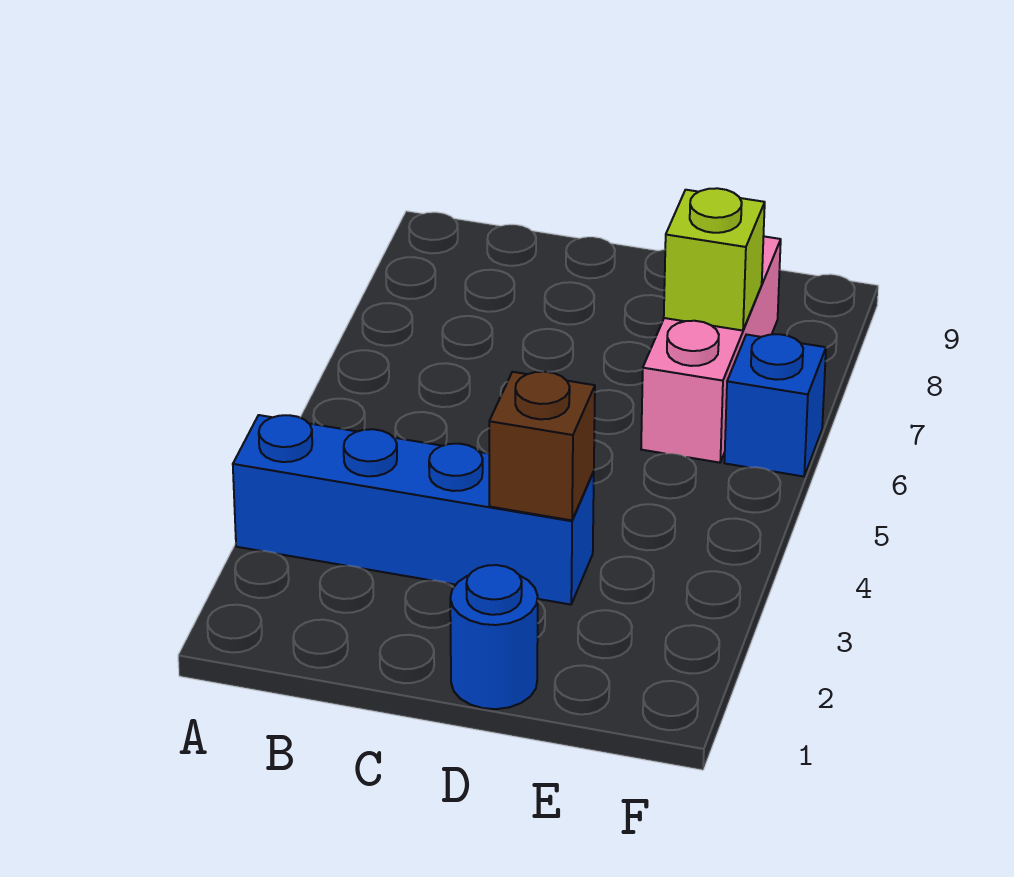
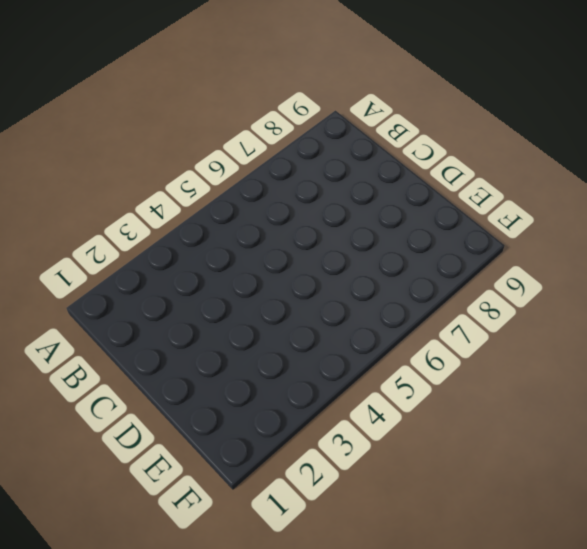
none -> blue 1x4 brick [233,415,594,605]
none -> blue 1x1 round brick [450,565,538,709]

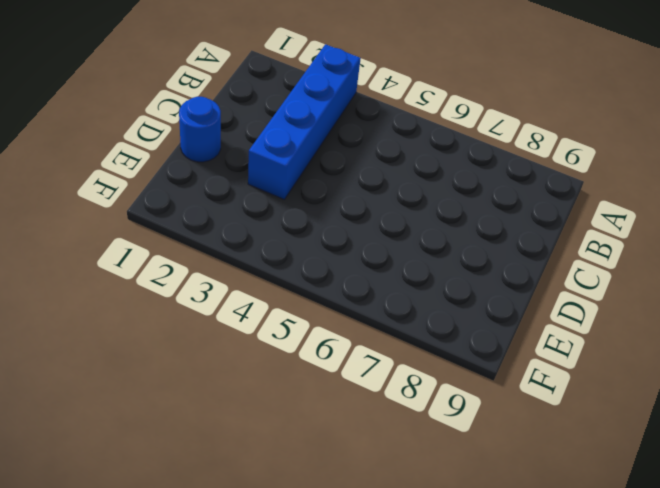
none -> pink 1x3 brick [641,236,781,463]
none -> blue 1x1 brick [724,334,826,477]

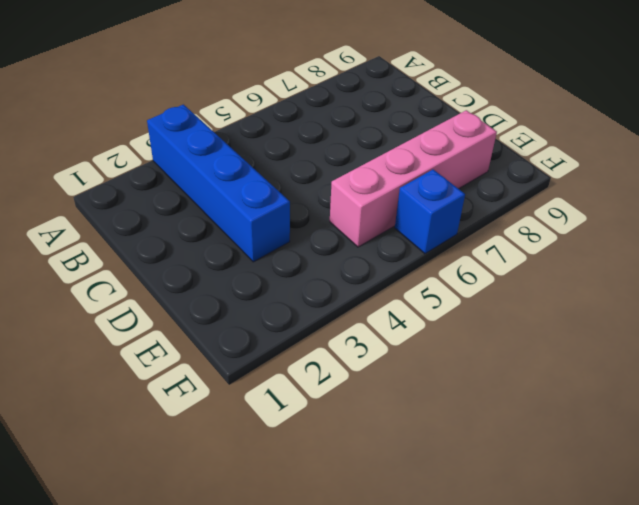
pink 1x4 brick [330,110,497,247] -> pink 1x3 brick [641,236,781,463]
none -> blue 1x1 round brick [450,565,538,709]
none -> brown 1x1 brick [489,372,595,520]

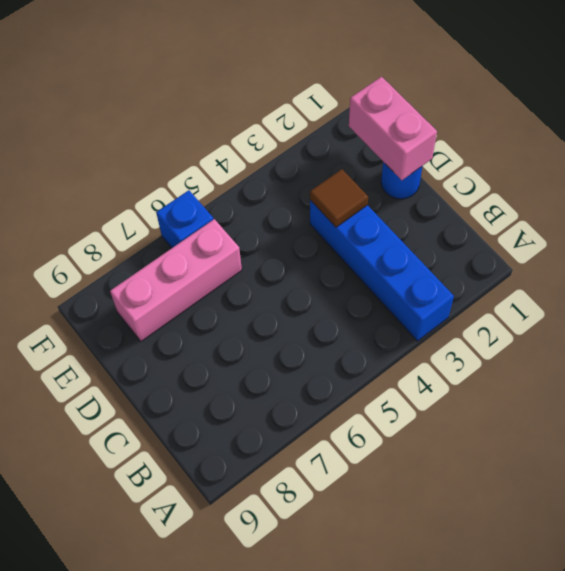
pink 1x2 brick [349,77,437,180] -> none
brown 1x1 tile [310,169,368,227] -> brown 1x1 brick [489,372,595,520]
none -> lime 1x1 brick [664,188,765,331]

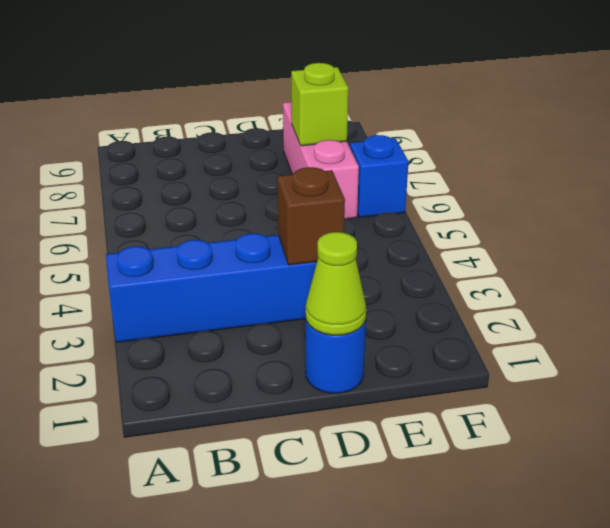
lime 1x1 cone [306,232,366,335] -> none

